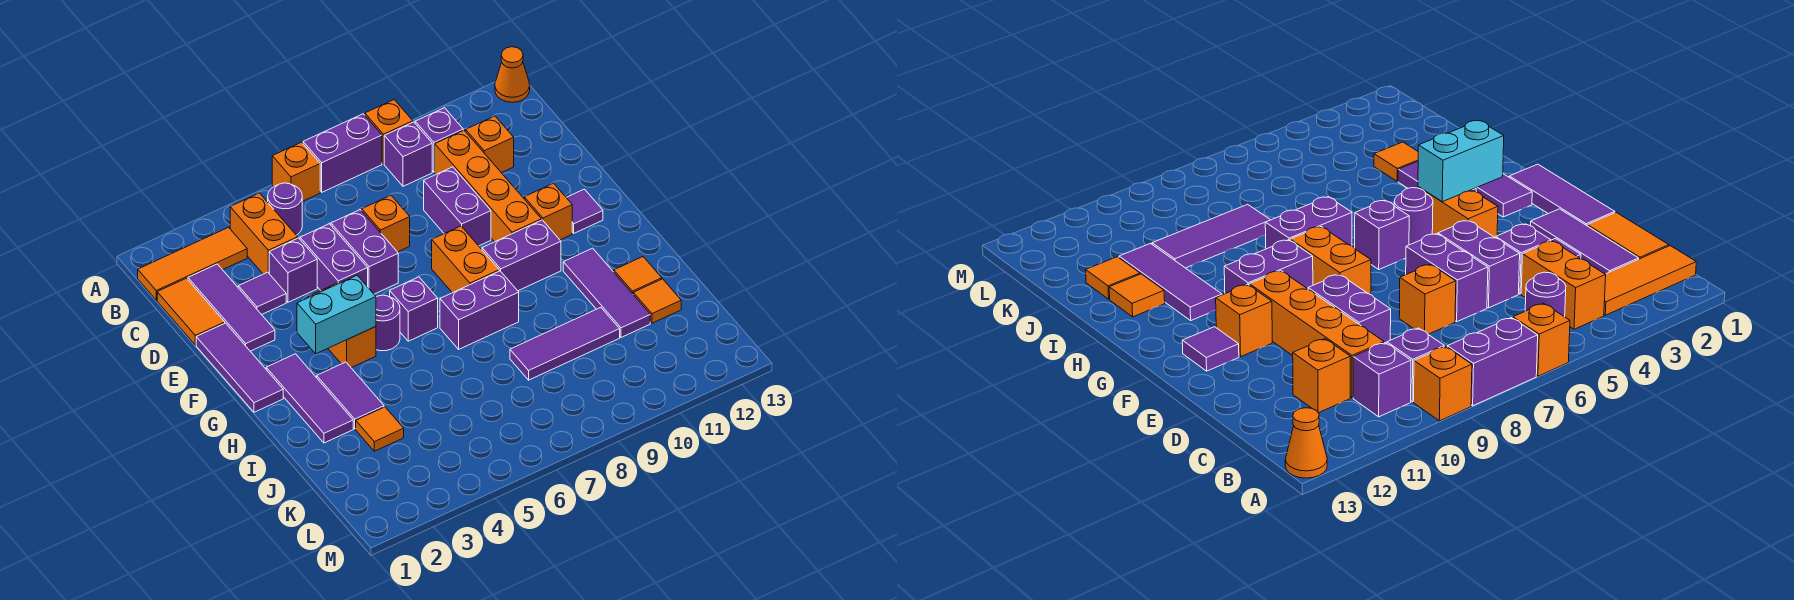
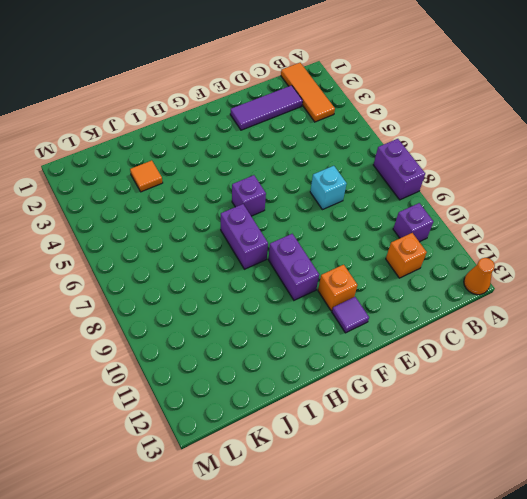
cyan 1x1 brick [310,166,347,210] -> orange 1x1 brick [362,196,410,252]
none -> orange 1x1 brick [272,142,320,201]
none -> orange 1x1 brick [365,100,413,164]
none -> orange 1x2 brick [230,193,298,274]
none -> purple 1x1 round brick [268,183,302,235]

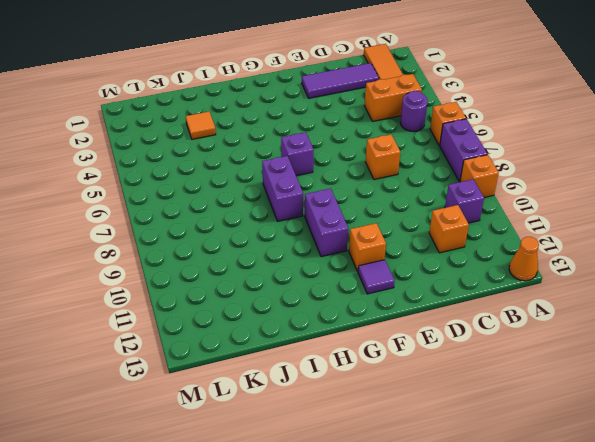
none -> purple 1x1 brick [384,122,432,186]
none -> orange 1x2 tile [157,278,225,345]
none -> orange 1x4 brick [435,130,541,242]
none -> purple 1x1 tile [238,272,286,315]

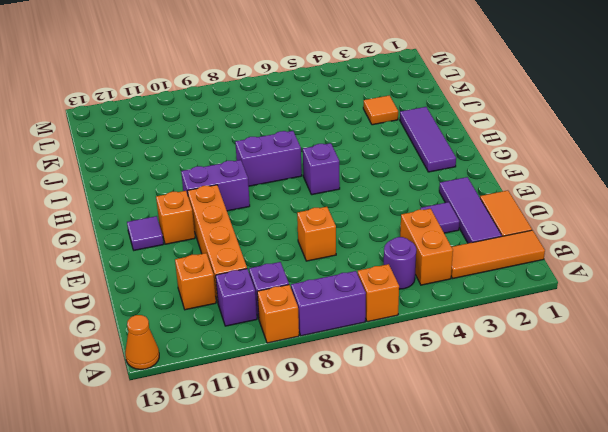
none -> purple 1x1 brick [269,238,317,302]
none -> purple 1x2 brick [300,224,368,290]
none -> purple 1x2 brick [331,210,398,294]
none -> purple 1x2 brick [424,167,491,246]

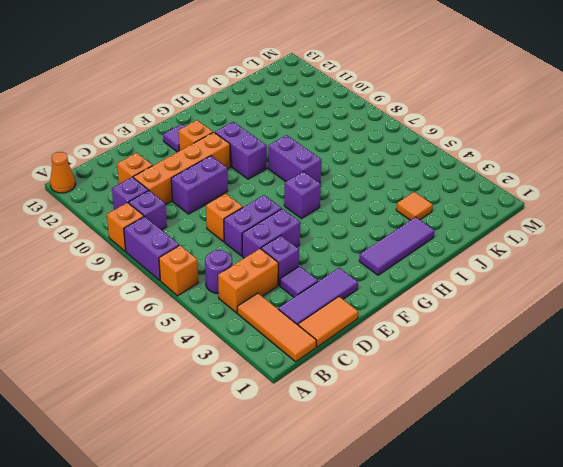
none -> purple 1x3 tile [196,323,283,412]
none -> orange 1x2 brick [308,283,376,368]
none -> orange 1x2 brick [432,226,499,293]
none -> purple 1x1 round brick [376,295,400,351]

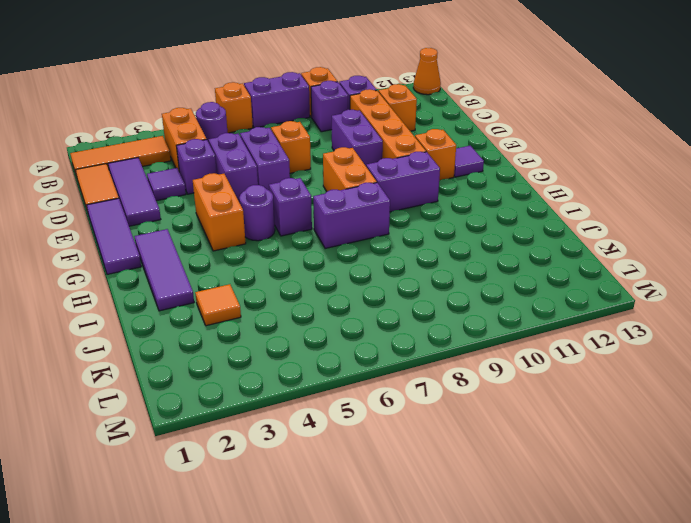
none -> purple 1x2 tile [317,362,384,429]
none -> purple 1x3 tile [563,248,650,337]
none -> orange 1x1 tile [614,257,662,294]
none -> purple 1x3 tile [510,308,620,380]

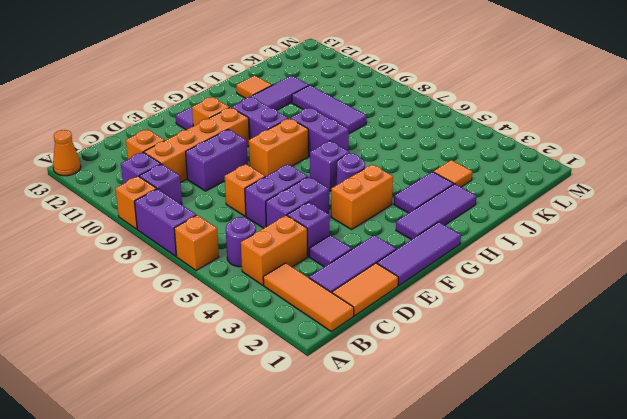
none -> orange 1x1 tile [633,279,681,323]
none -> cyan 1x2 brick [297,275,376,354]

